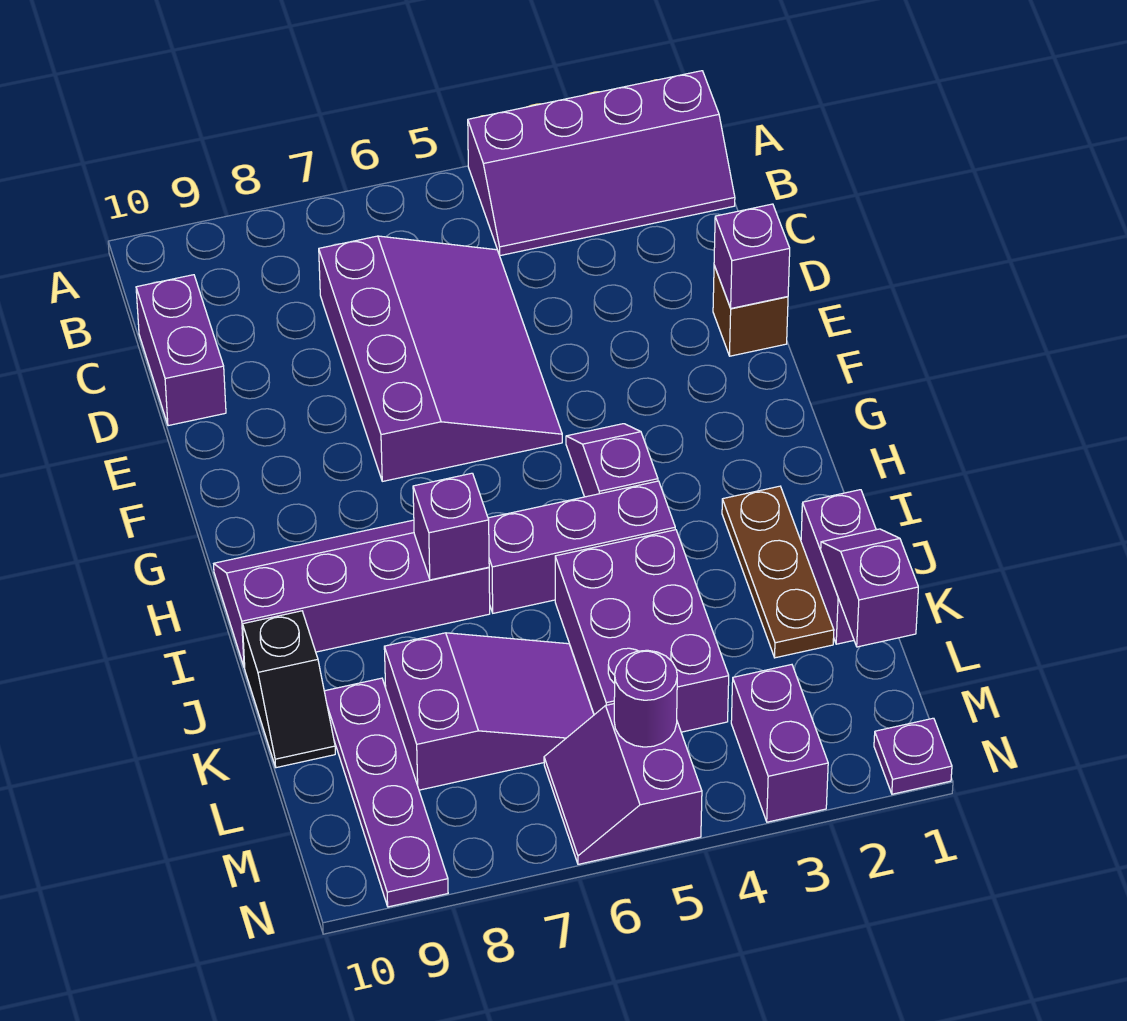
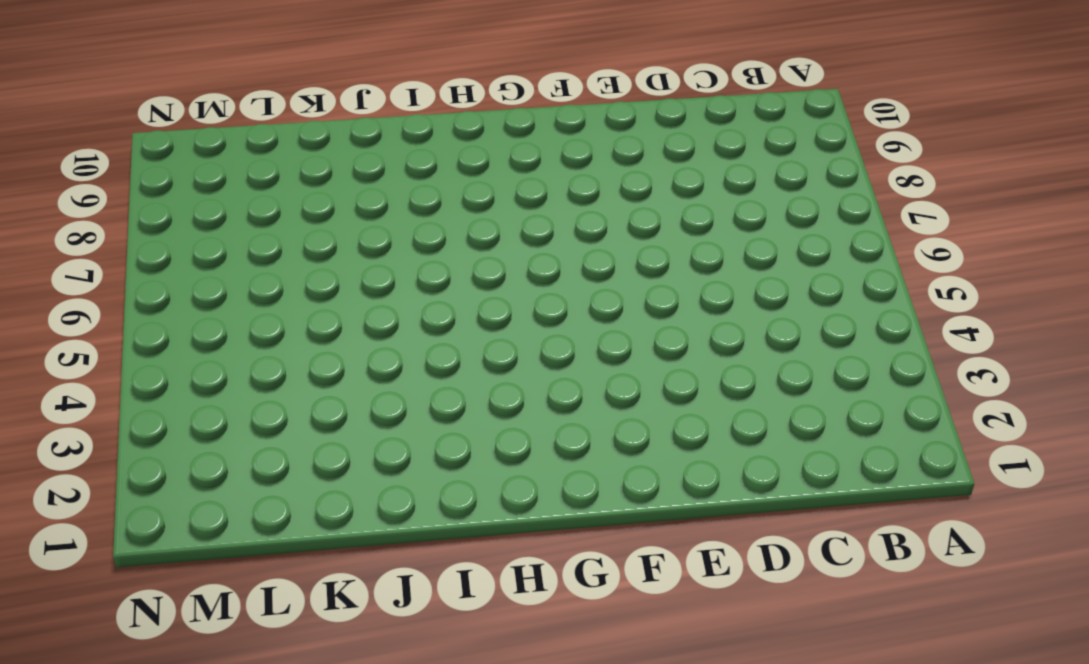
none -> purple 2x4 slope [468,71,735,256]
none -> purple 3x4 slope [319,236,562,481]
none -> purple 1x2 brick [136,275,226,426]

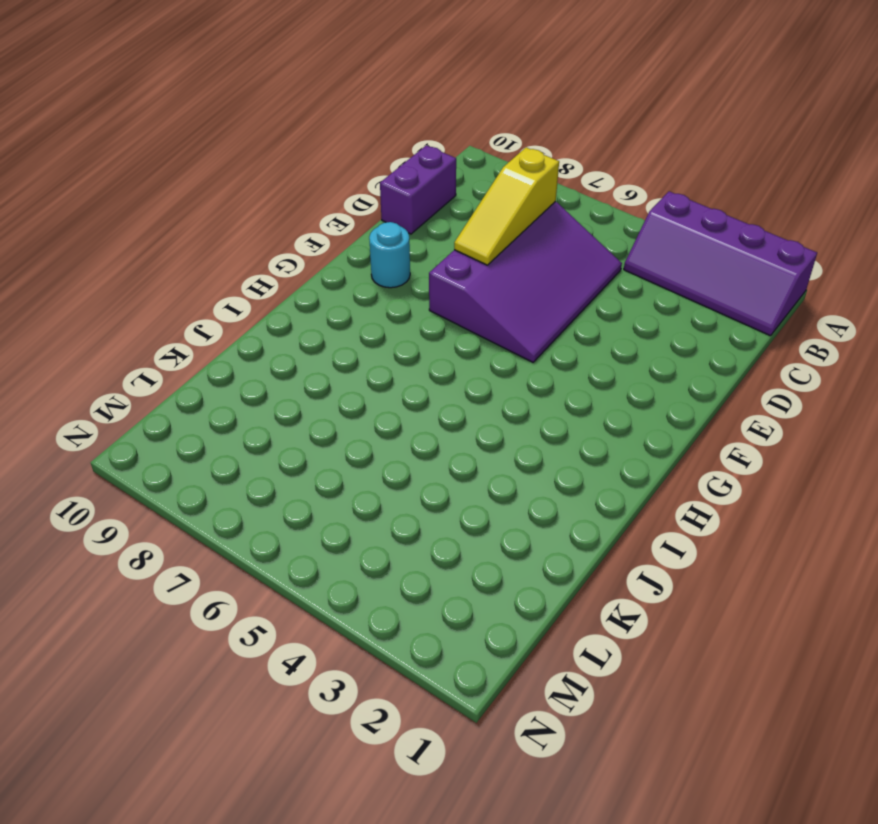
yellow 1x3 slope [454,148,559,265] -> none
cyan 1x1 round brick [369,222,410,288] -> none
none -> brown 1x1 brick [713,266,788,356]
none -> purple 1x2 slope [566,424,658,497]
none -> purple 2x4 slope [214,520,490,668]

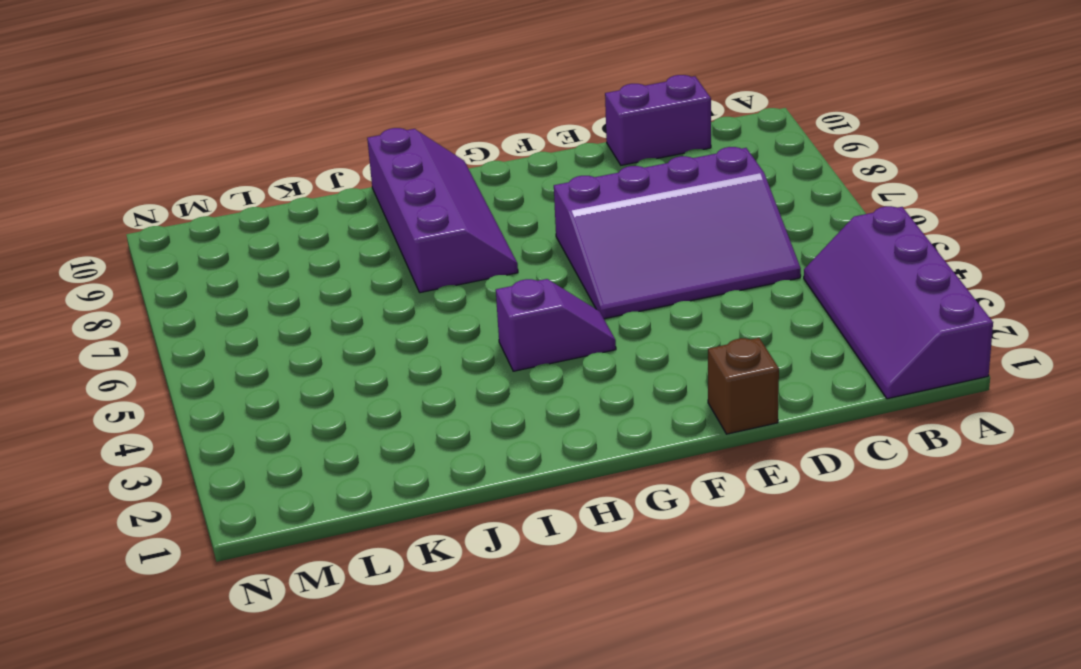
none -> brown 1x3 plate [722,486,834,658]
none -> purple 1x3 brick [488,481,675,613]
none -> purple 1x2 brick [801,490,876,644]

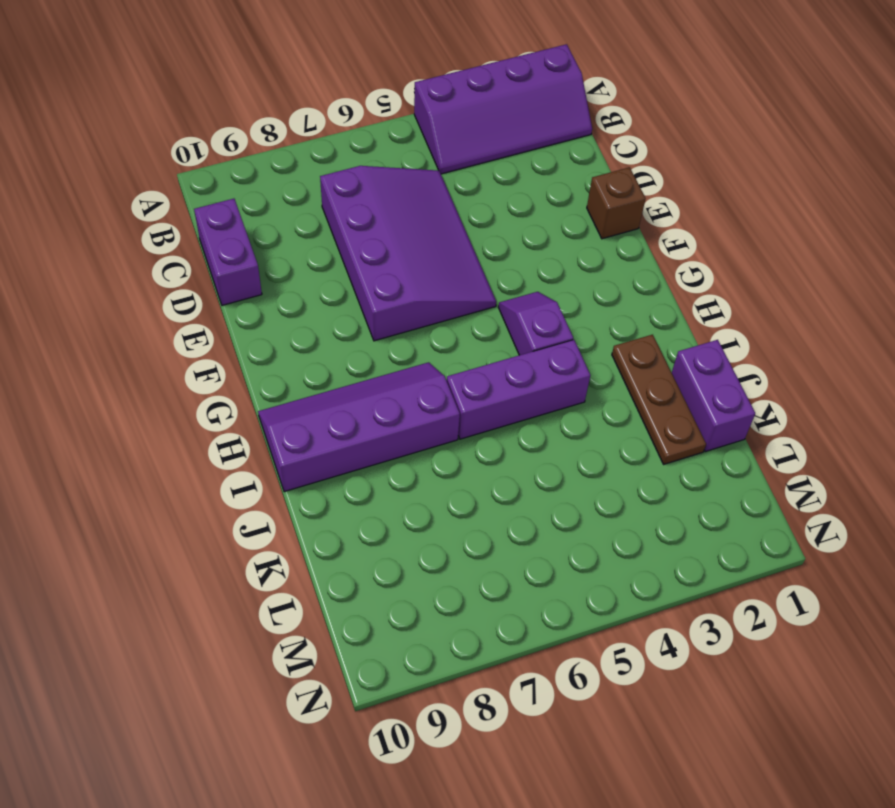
none -> purple 2x3 brick [555,530,729,732]
none -> black 1x2 slope [243,611,335,768]
none -> purple 2x3 slope [384,633,594,790]

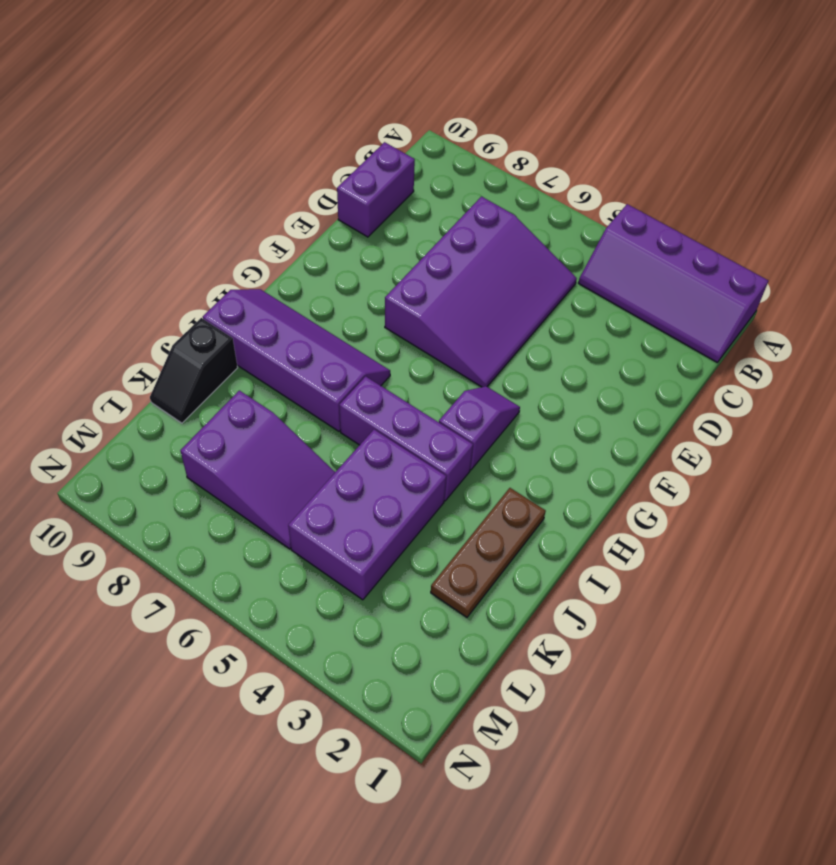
none -> brown 1x1 brick [713,266,788,356]
none -> purple 1x2 brick [801,490,876,644]
none -> purple 1x4 plate [324,678,448,907]

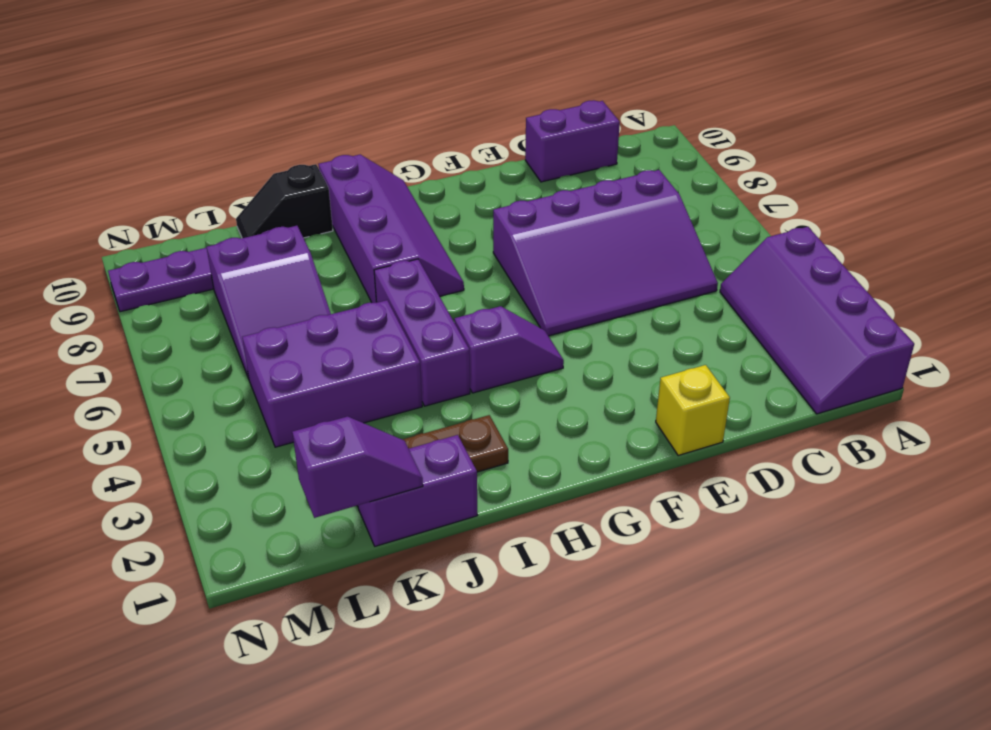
yellow 1x1 brick [656,365,730,456] -> brown 1x1 brick [713,266,788,356]
none -> purple 1x2 brick [731,665,828,822]
none -> purple 2x2 slope [544,704,702,864]
none -> purple 1x1 plate [874,718,952,794]

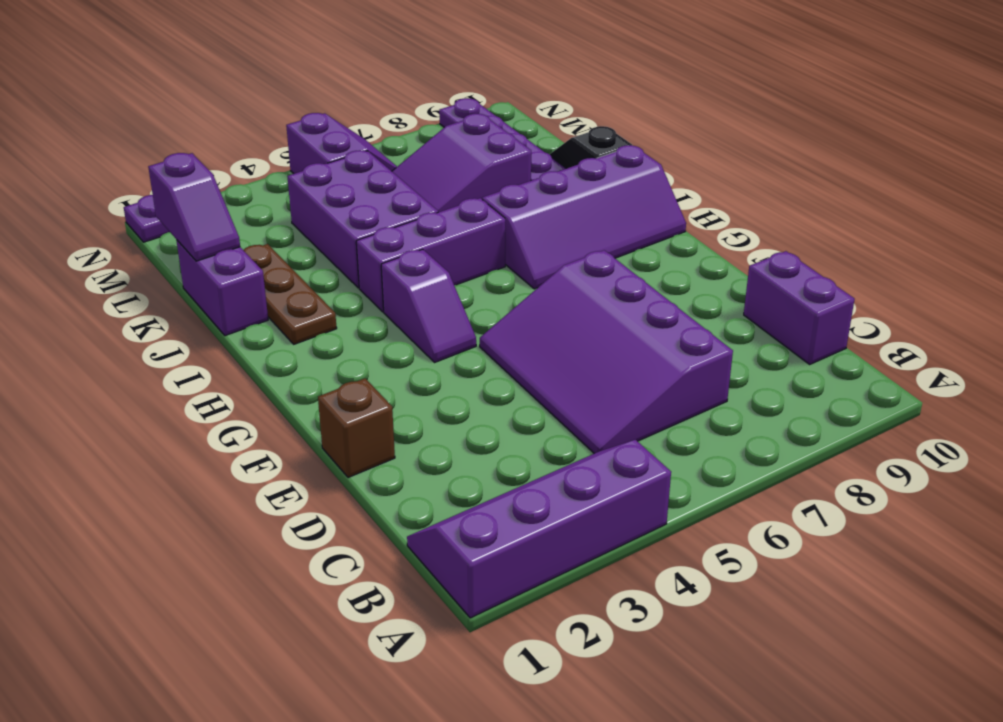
none -> purple 1x2 brick [731,665,828,822]
none -> purple 1x1 brick [714,204,790,308]
none -> purple 1x1 brick [413,473,489,580]

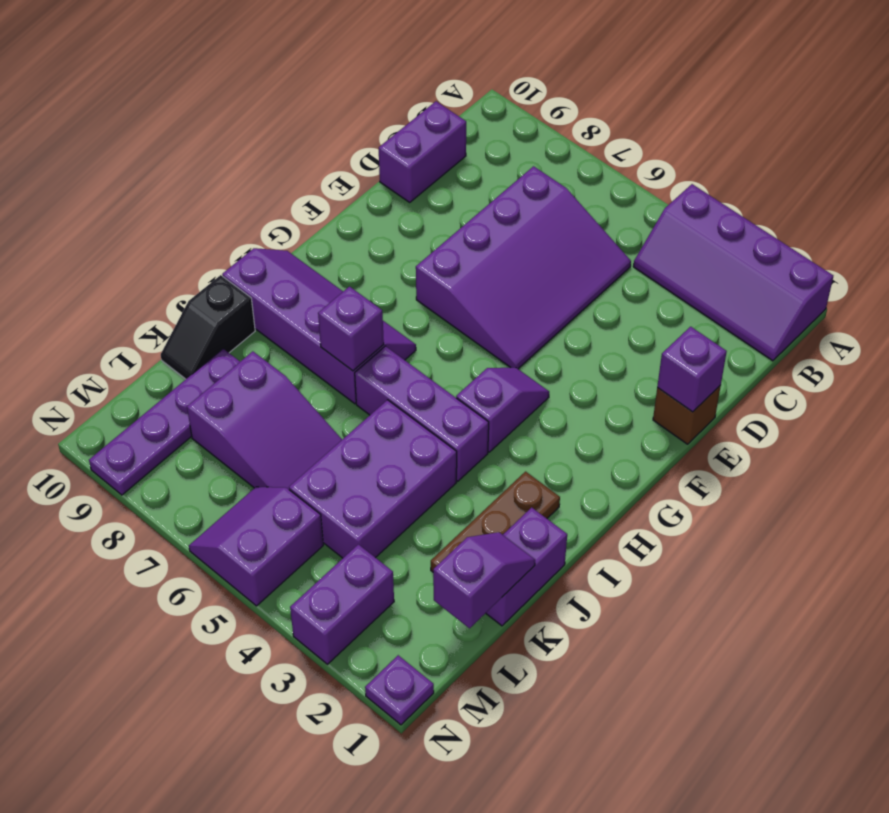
none -> purple 1x1 round brick [614,650,677,747]

